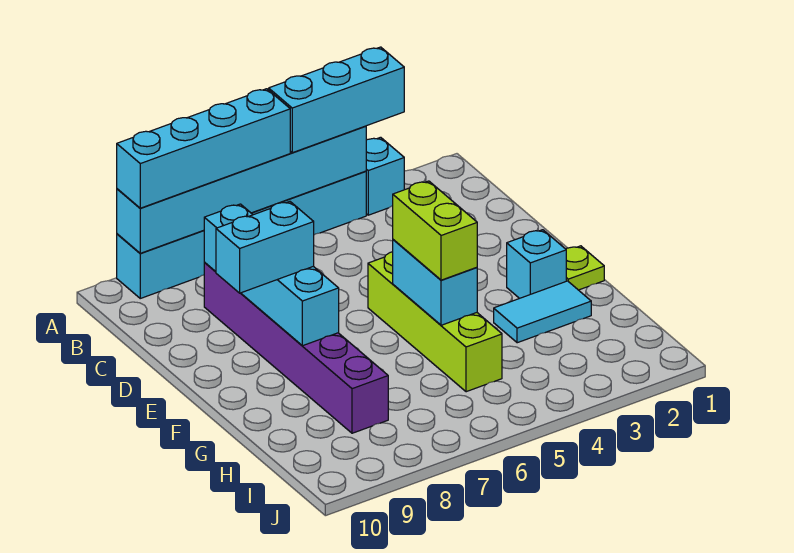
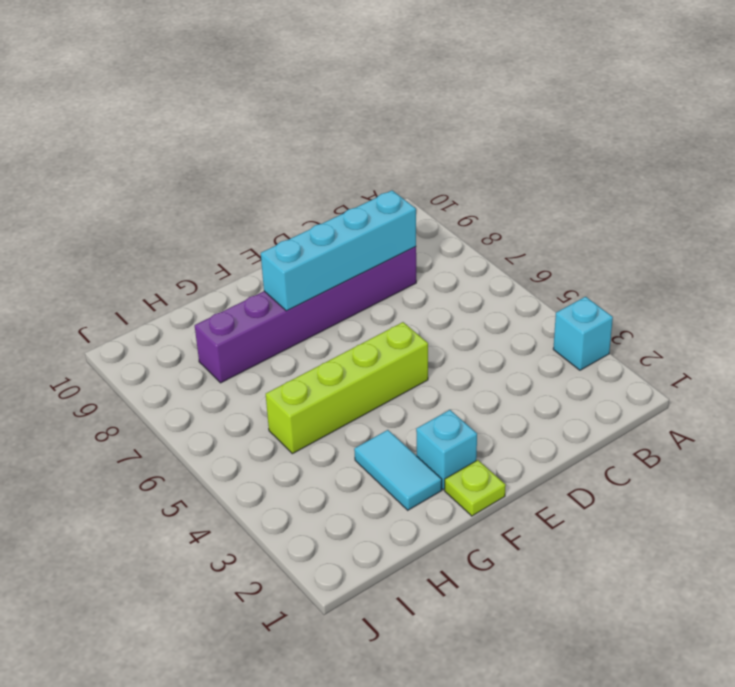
none -> cyan 1x6 brick [117,171,366,298]
none -> cyan 1x6 brick [117,126,366,253]
none -> cyan 1x2 brick [393,240,477,325]

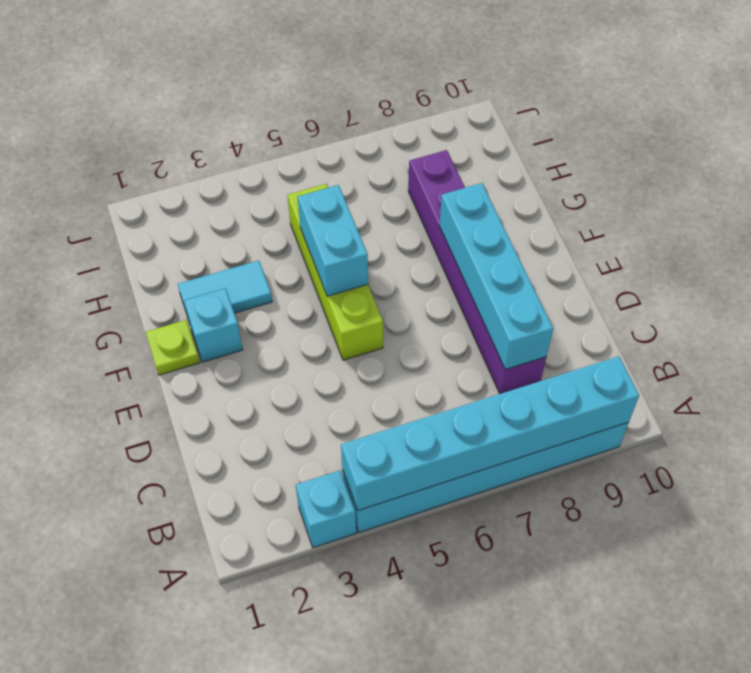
none -> cyan 1x3 brick [269,47,404,153]
none -> cyan 1x4 brick [117,89,290,208]
none -> cyan 1x2 brick [216,202,314,293]

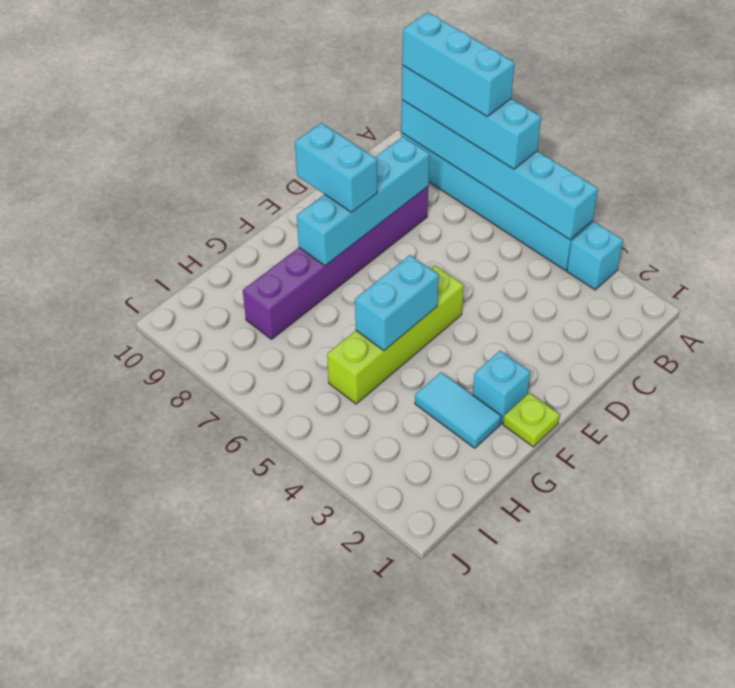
cyan 1x3 brick [402,12,515,116] -> cyan 1x3 brick moved to [269,47,404,153]
none -> lime 1x2 brick [393,181,477,280]

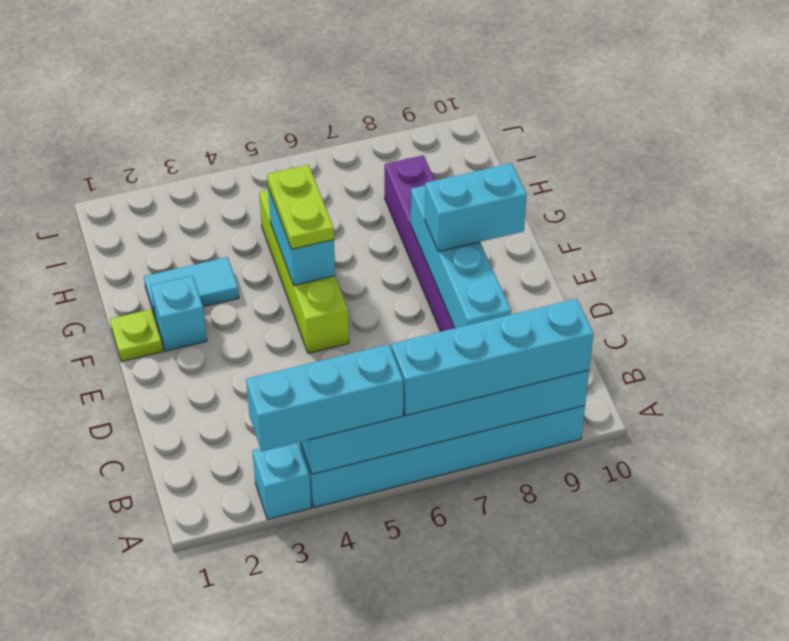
lime 1x2 plate [267,165,334,249] -> lime 1x2 brick [393,181,477,280]

